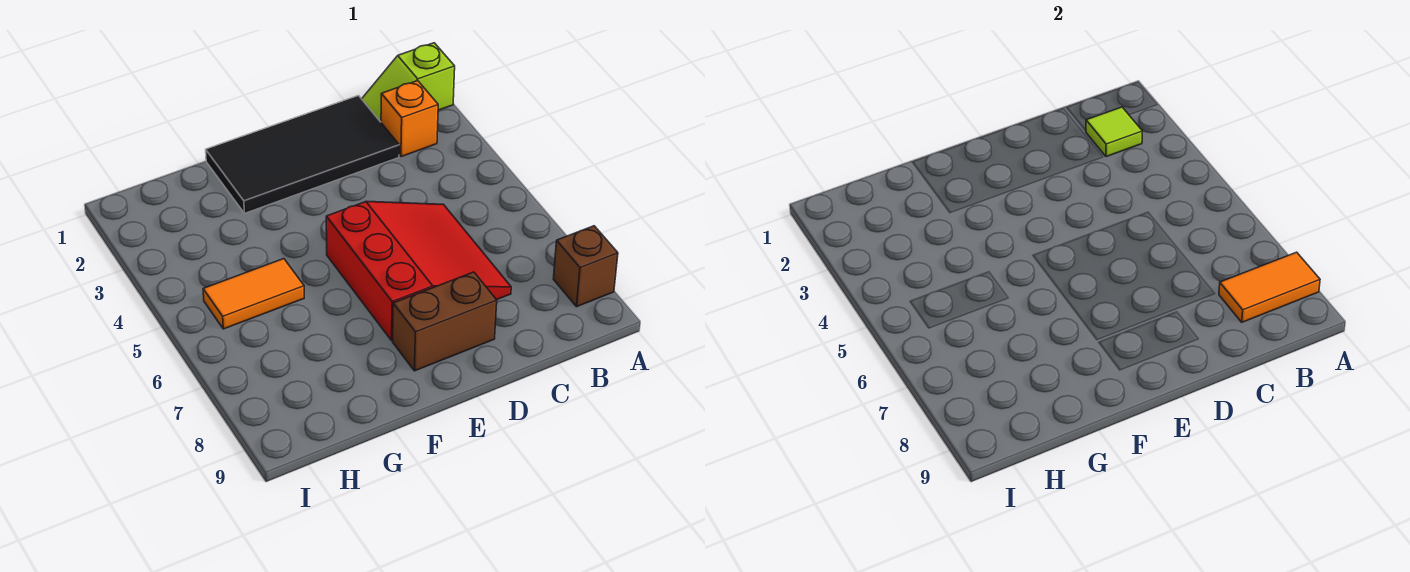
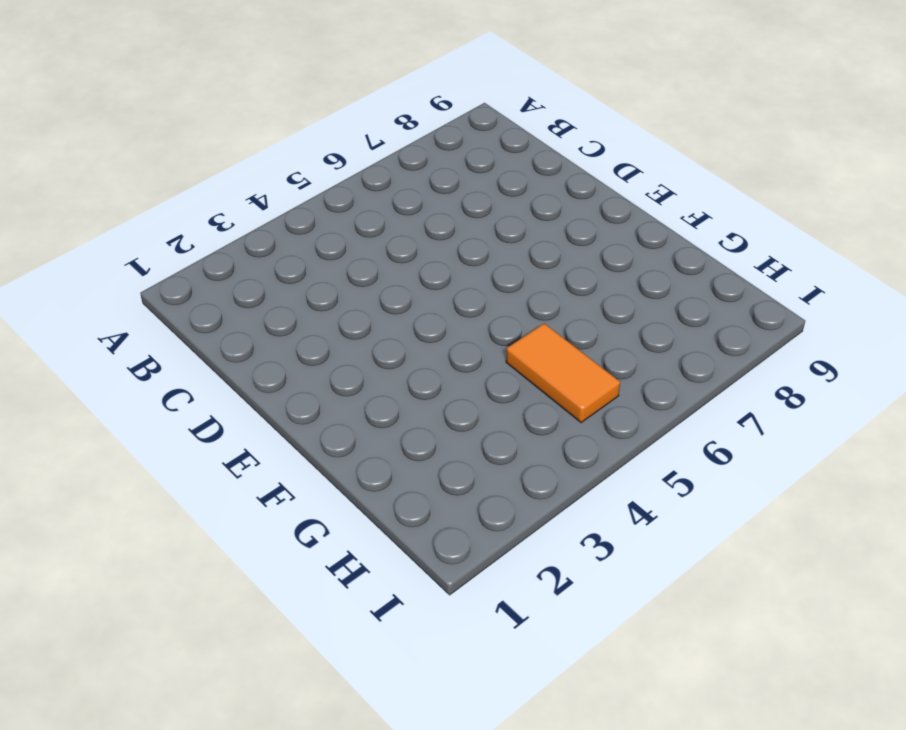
none -> lime 1x2 slope [362,43,455,122]
none -> brown 1x1 brick [553,226,618,307]

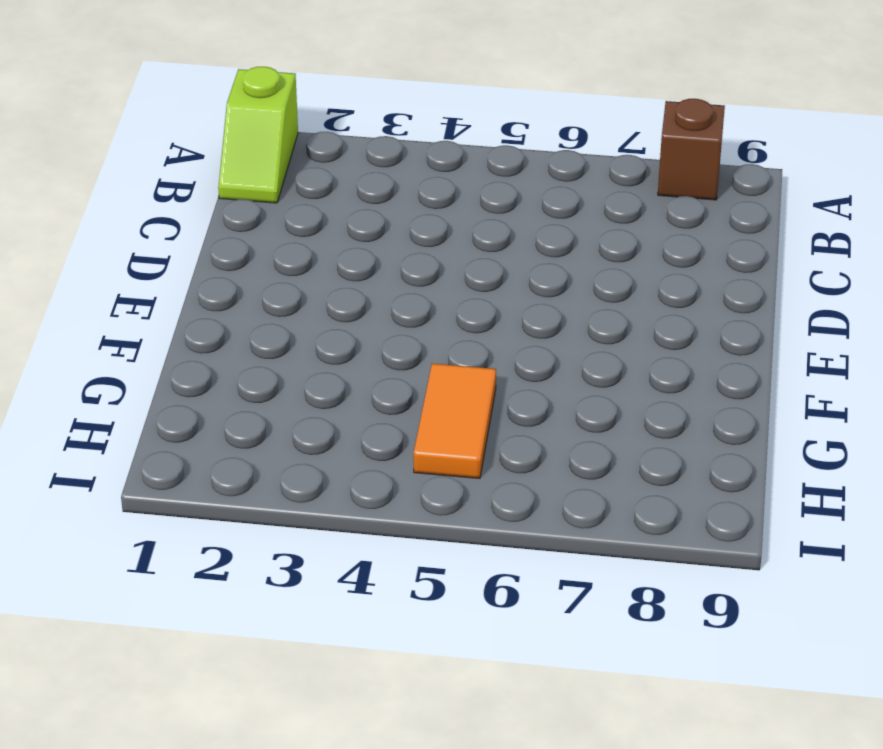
none -> orange 1x1 brick [381,81,438,157]
none -> black 2x4 tile [206,96,399,213]

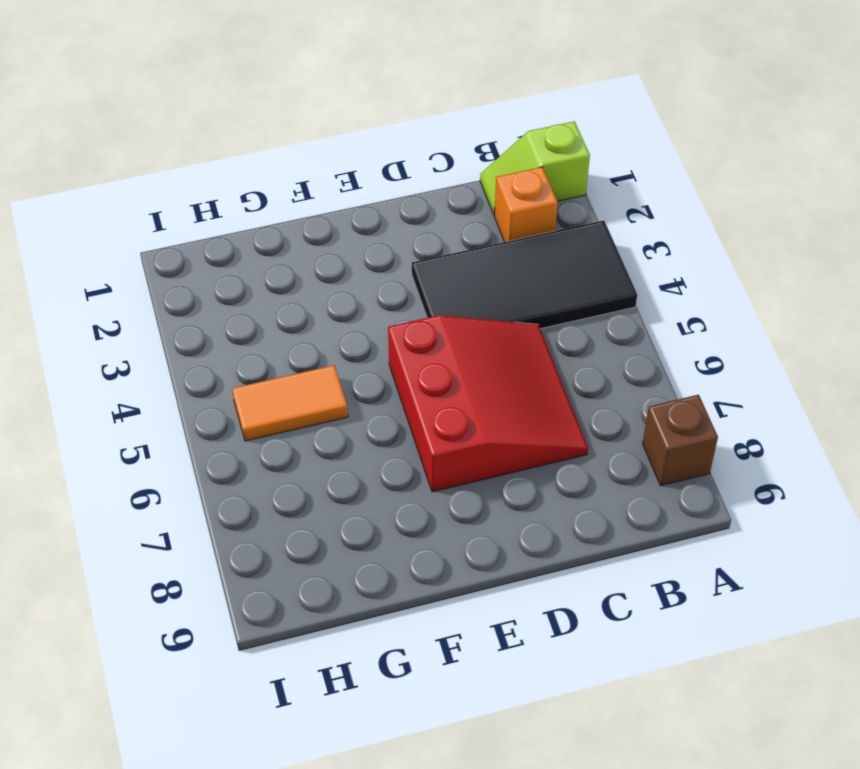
black 2x4 tile [412,220,637,329] -> black 2x4 tile moved to [206,96,399,213]
none -> brown 1x2 brick [393,272,497,371]
none -> orange 1x2 tile [1219,252,1320,322]

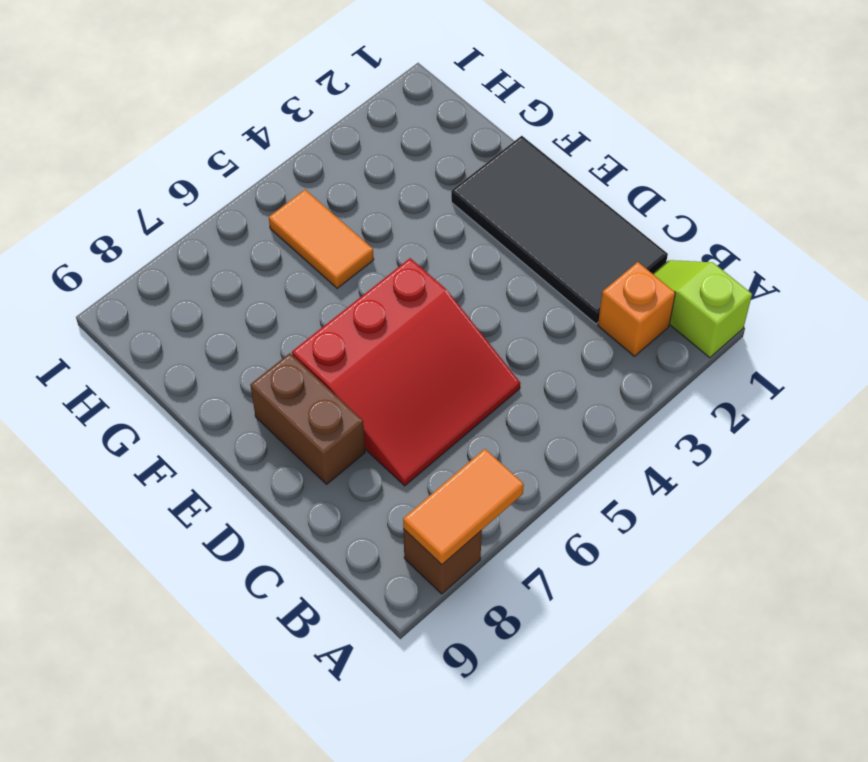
orange 1x2 tile [403,449,524,564] -> orange 1x2 tile turned to [1219,252,1320,322]
none -> lime 1x1 tile [1086,107,1142,157]

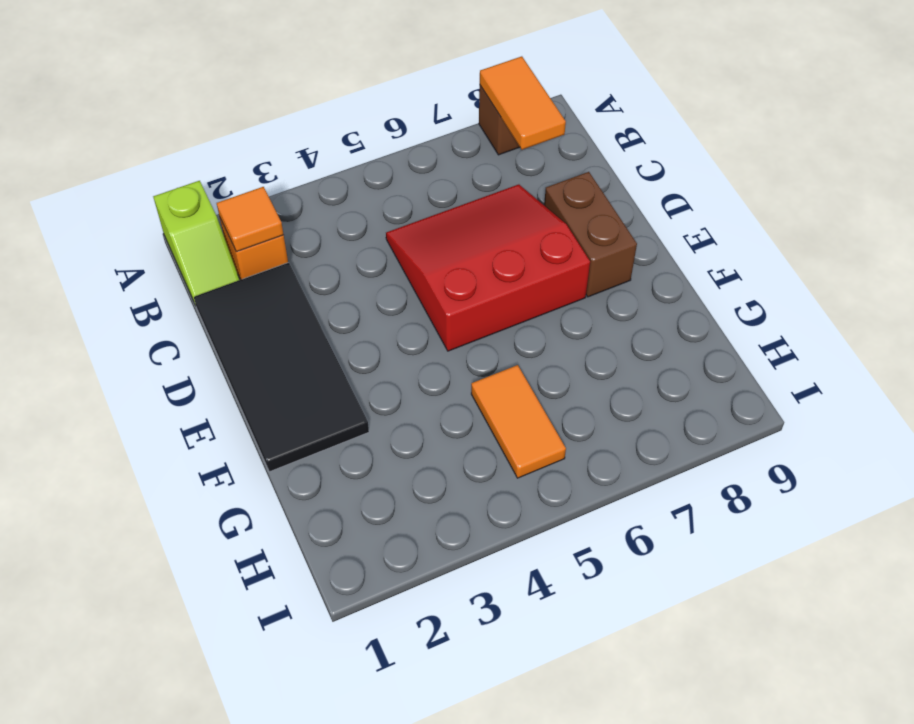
orange 1x1 tile [217,187,284,252] -> lime 1x1 tile [1086,107,1142,157]

